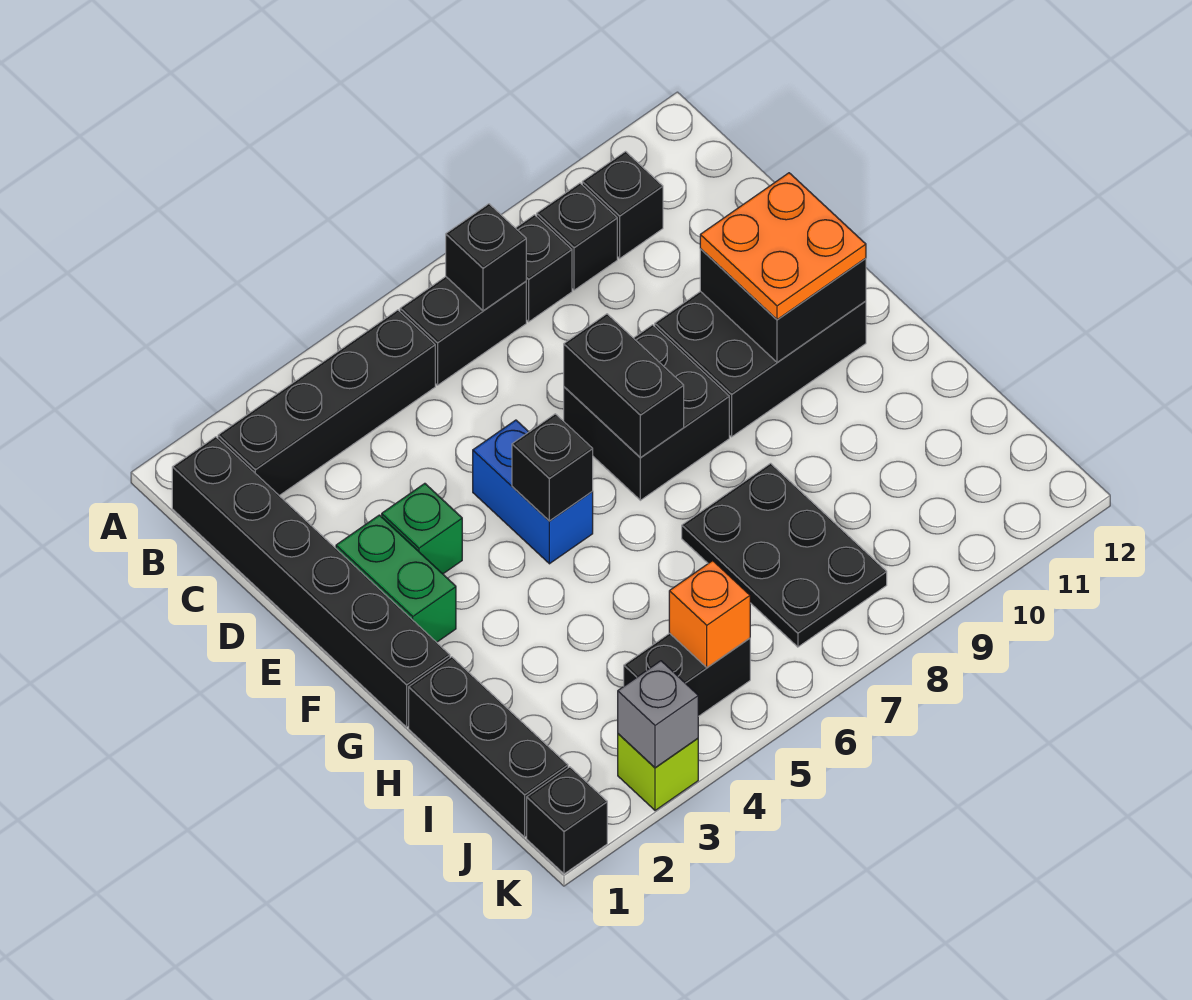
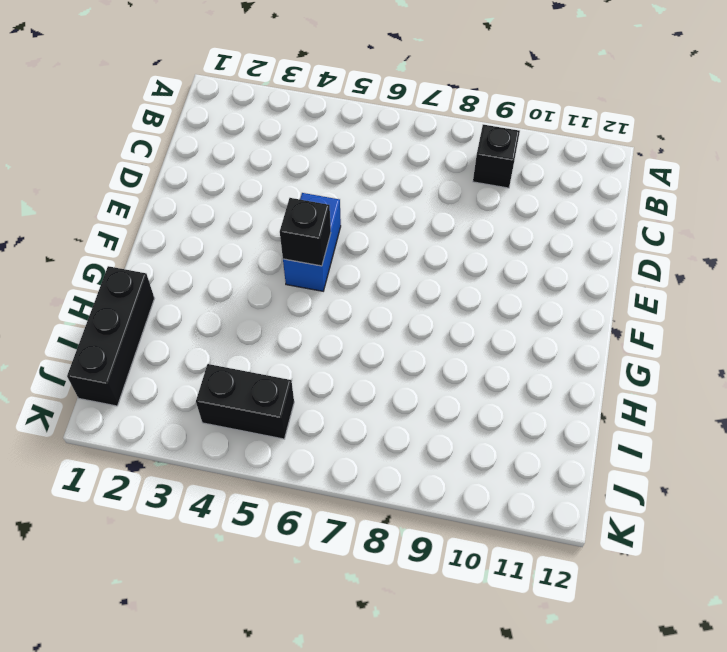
none -> black 1x6 brick [172,437,450,727]
none -> black 1x4 brick [218,310,435,496]
none -> black 1x2 brick [400,277,526,385]

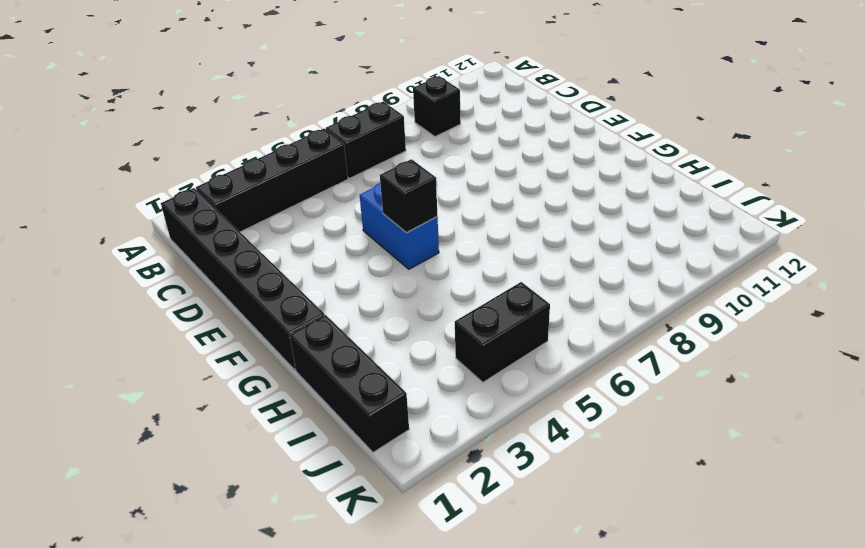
none -> black 1x1 brick [516,215,572,322]
none -> black 1x1 brick [582,152,663,258]
none -> green 1x2 brick [336,515,456,642]

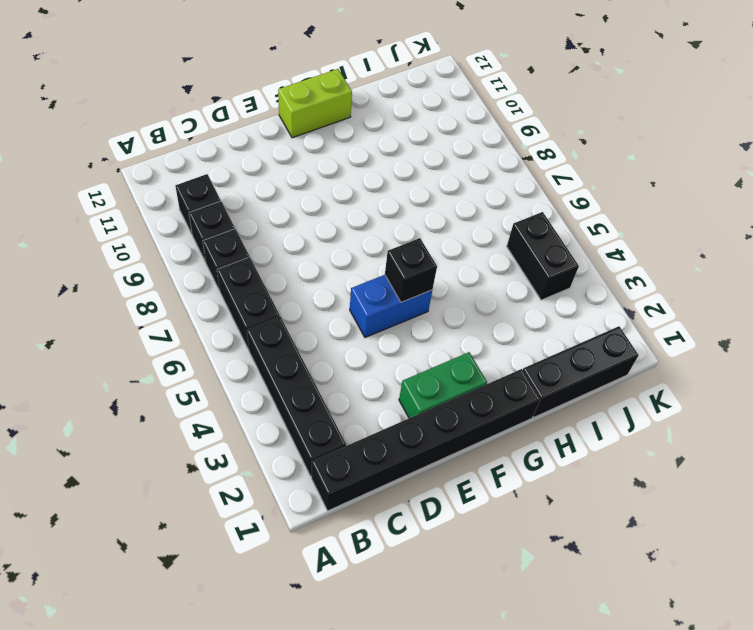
lime 1x2 brick [278,69,352,138] -> none
none -> green 1x1 brick [382,483,462,574]
none -> black 2x2 brick [564,325,729,500]
none -> black 2x3 brick [655,291,866,437]

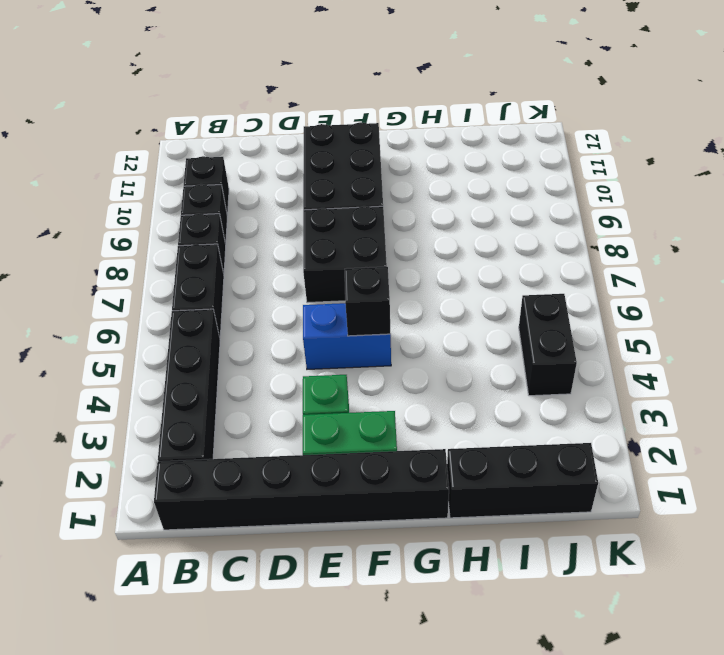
none -> black 2x3 plate [682,463,887,647]
none -> black 1x1 brick [527,767,607,874]
none -> lime 1x1 brick [618,734,698,810]

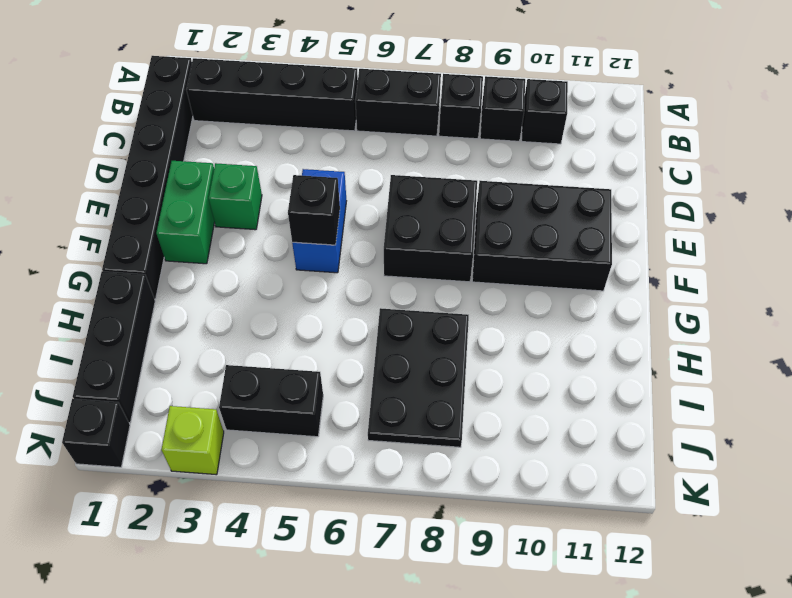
none -> black 1x1 brick [446,204,526,311]
none -> black 1x2 brick [564,314,684,458]
none -> black 2x2 brick [700,249,866,362]

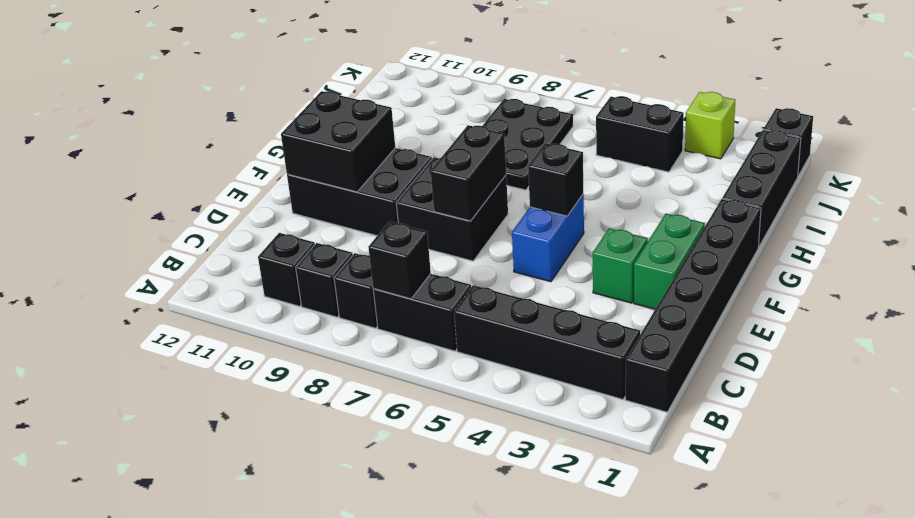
none -> orange 1x1 brick [669,561,750,668]
none -> grey 1x1 brick [618,661,698,768]
none -> orange 2x2 plate [700,173,866,320]

